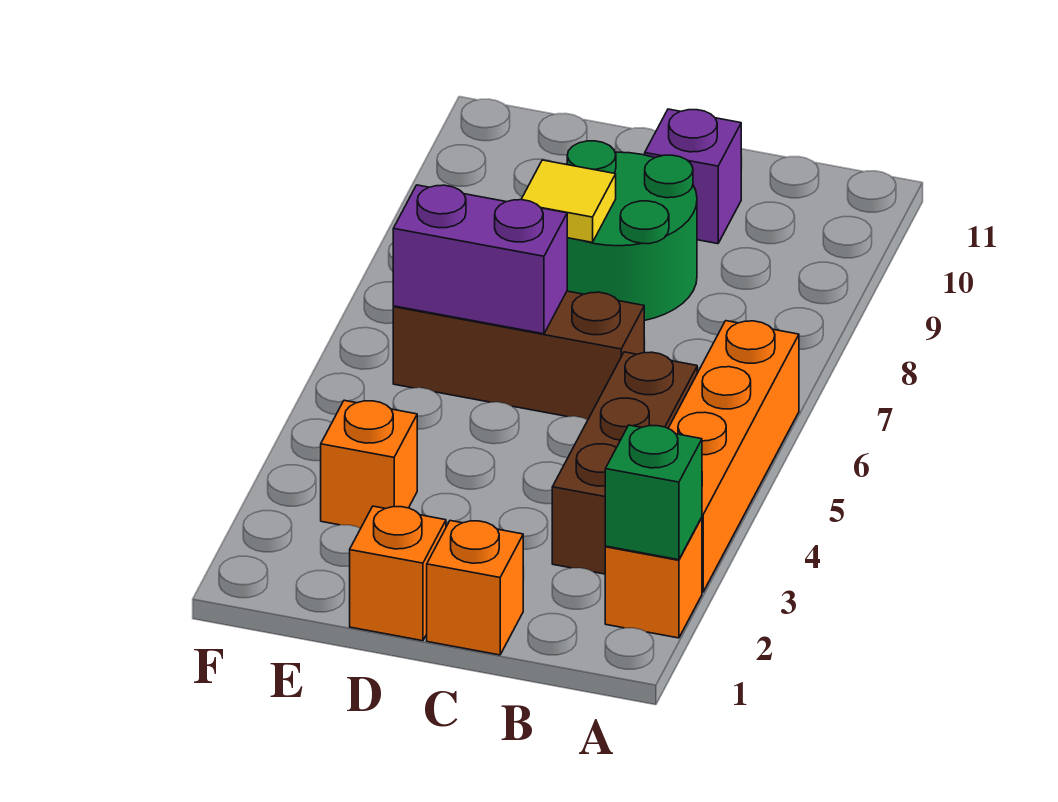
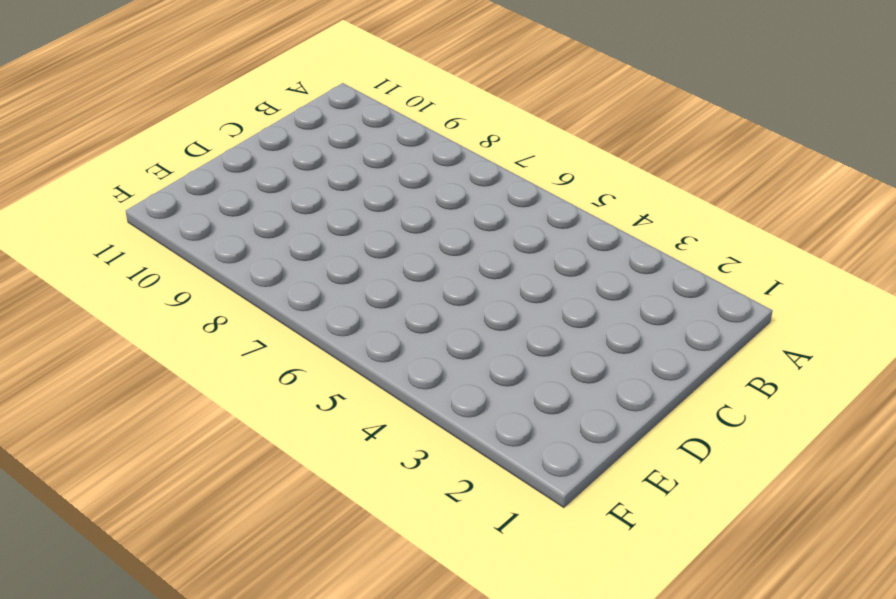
none -> orange 1x1 brick [605,518,702,638]
none -> orange 1x4 brick [668,321,799,592]
none -> brown 1x3 brick [552,352,697,574]

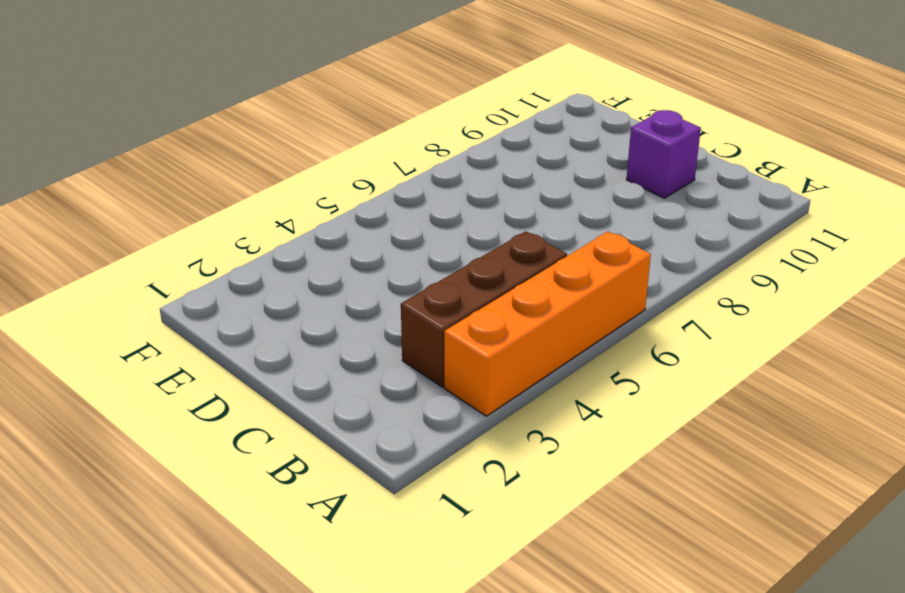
none -> orange 1x1 brick [605,518,702,638]
none -> orange 1x1 brick [427,521,523,655]
none -> brown 1x3 brick [393,291,644,420]

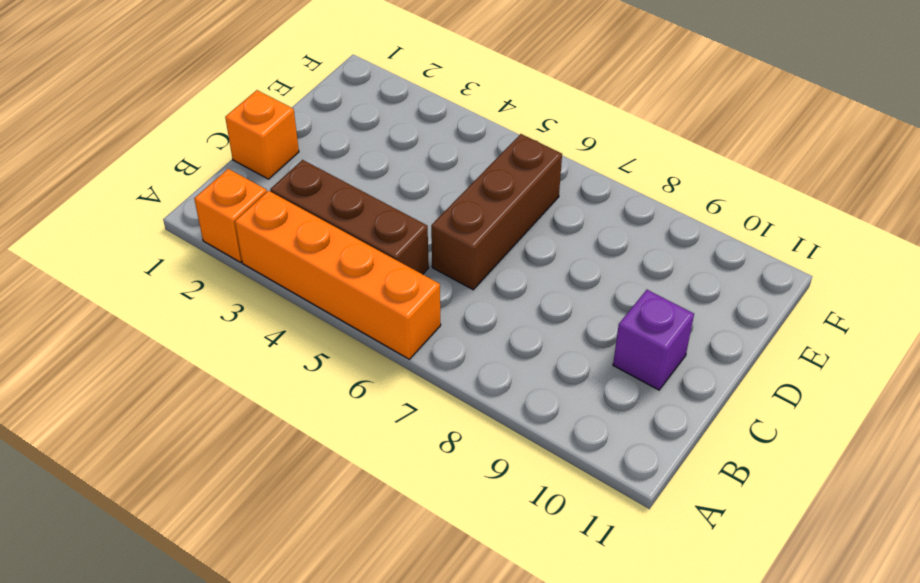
none -> green 2x2 round brick [566,141,697,321]
none -> orange 1x1 brick [350,506,446,641]
none -> orange 1x1 brick [321,400,417,528]

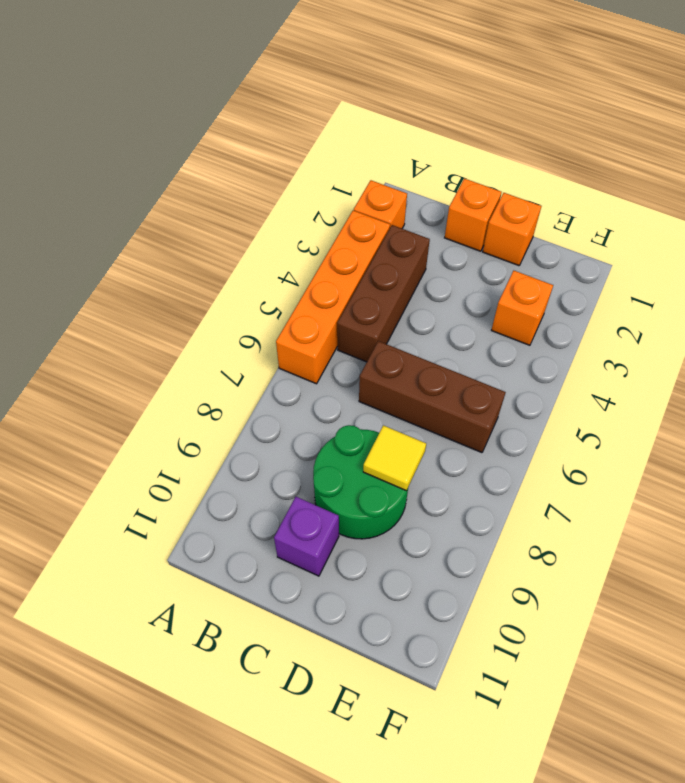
none -> green 1x1 brick [605,425,702,560]
none -> purple 1x2 brick [393,185,567,334]

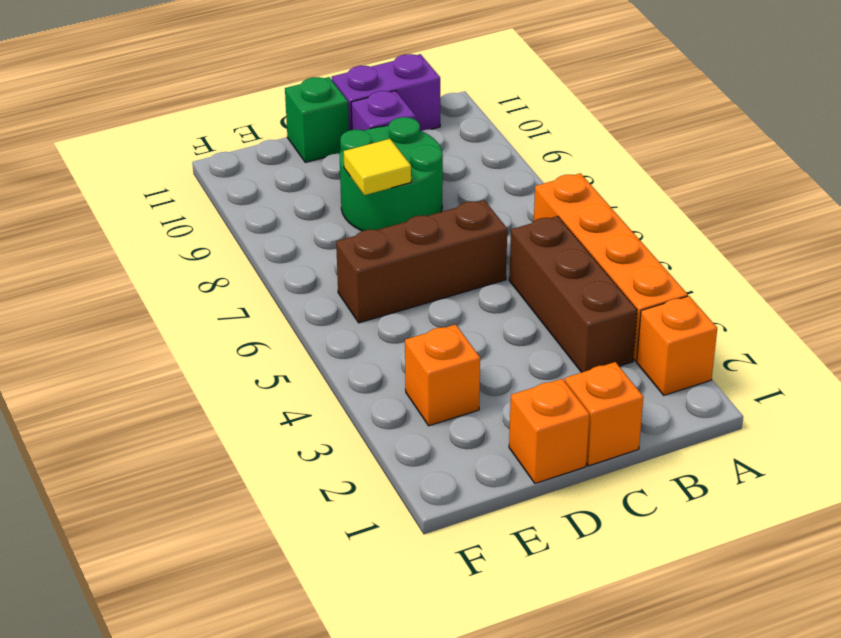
purple 1x2 brick [332,54,440,131] -> purple 1x2 brick moved to [393,185,567,334]
green 1x1 brick [285,77,349,162] -> green 1x1 brick moved to [605,425,702,560]

